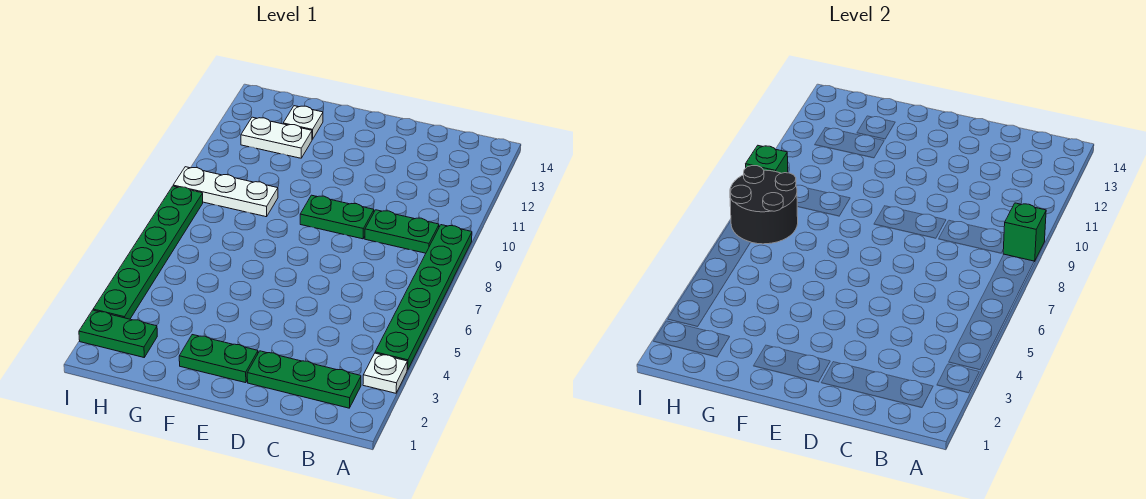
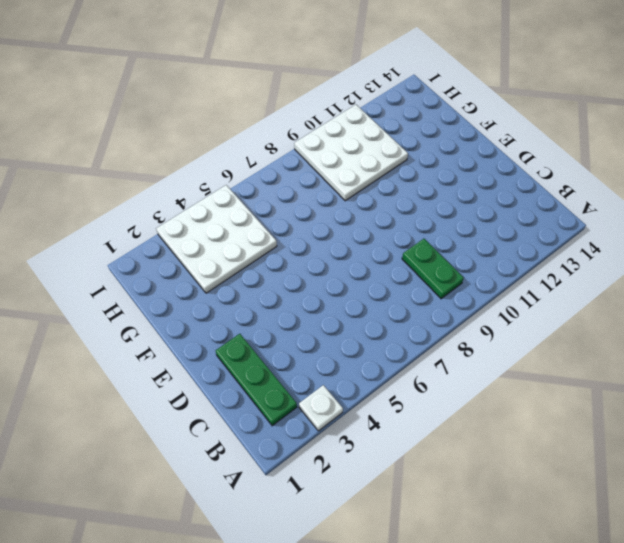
white 3x3 plate [156,185,277,293] -> green 1x6 plate [93,186,203,319]
white 3x3 plate [294,105,408,201] -> white 1x3 plate [173,167,278,217]
none -> green 1x6 plate [375,225,472,370]
none -> green 1x2 plate [300,195,374,239]
none -> green 1x2 plate [179,335,258,383]

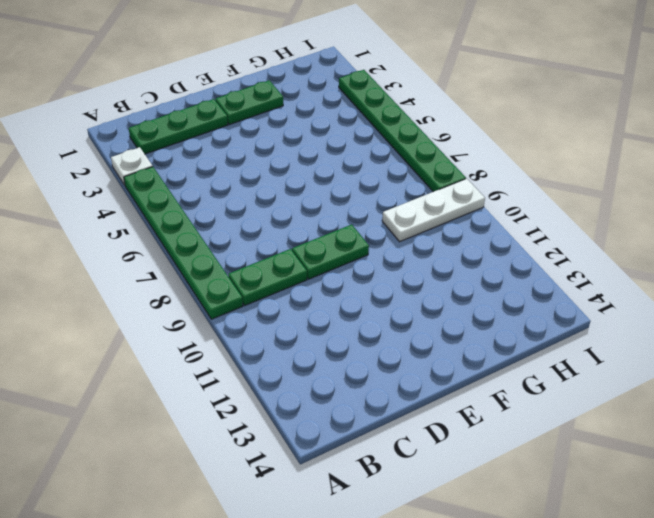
none -> white 1x2 plate [241,117,312,158]
none -> white 1x1 plate [283,106,323,140]
none -> green 1x2 plate [79,310,157,357]

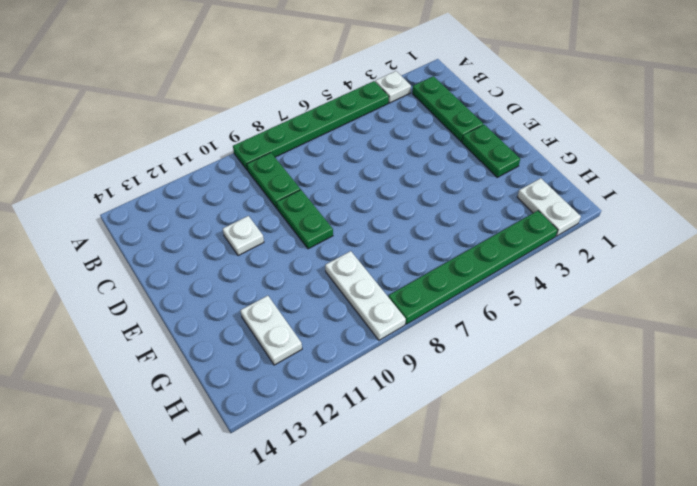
white 1x1 plate [223,216,264,256] -> white 1x1 plate moved to [283,106,323,140]
white 1x2 plate [517,178,581,236] -> green 1x2 plate [79,310,157,357]
none -> green 1x1 brick [1003,203,1046,261]
none -> black 2x2 round brick [730,166,798,244]
none -> green 1x1 brick [746,146,788,173]

